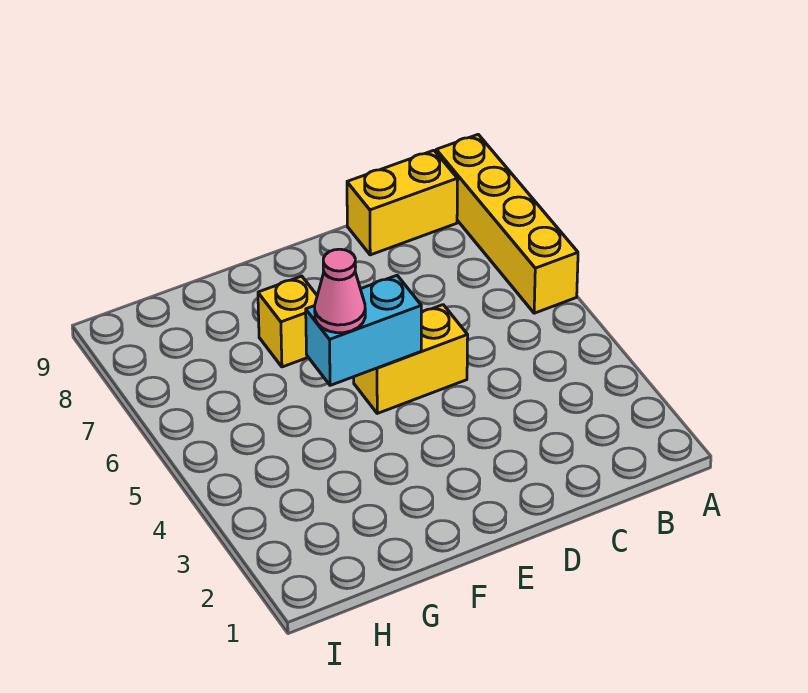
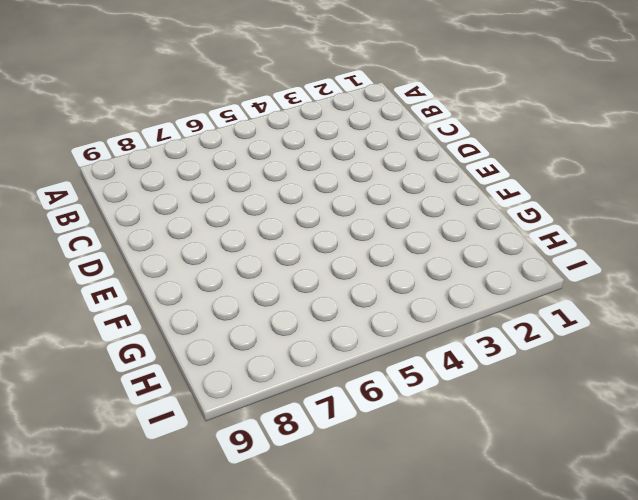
none -> yellow 1x4 brick [436,135,578,313]
none -> yellow 1x2 brick [347,150,458,255]

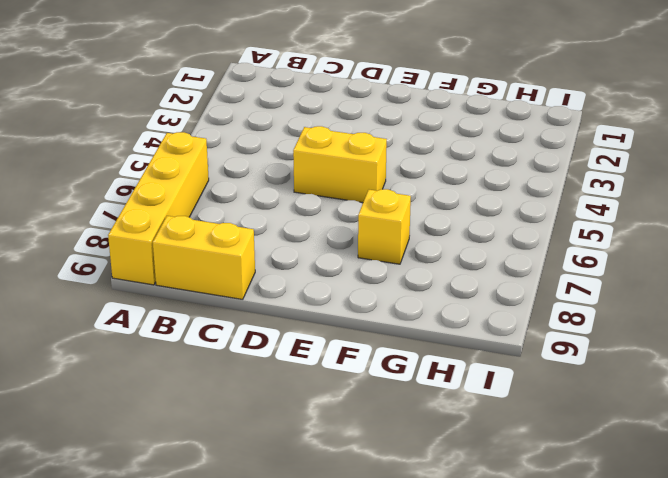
none -> cyan 1x2 brick [306,275,421,385]
none -> pink 1x1 cone [315,249,365,333]

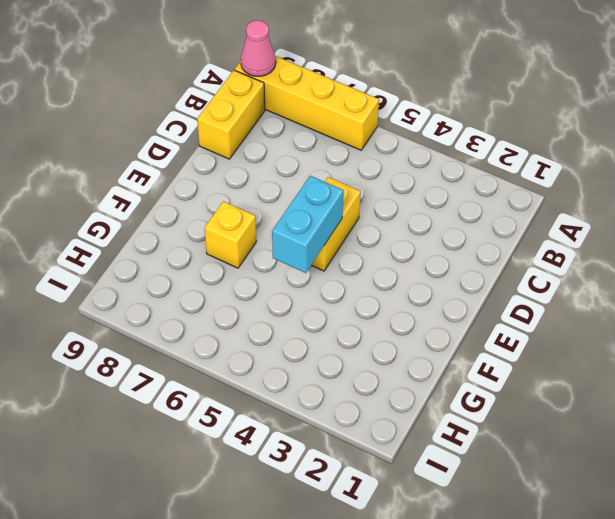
pink 1x1 cone [241,20,276,76] -> pink 1x1 cone moved to [315,249,365,333]

